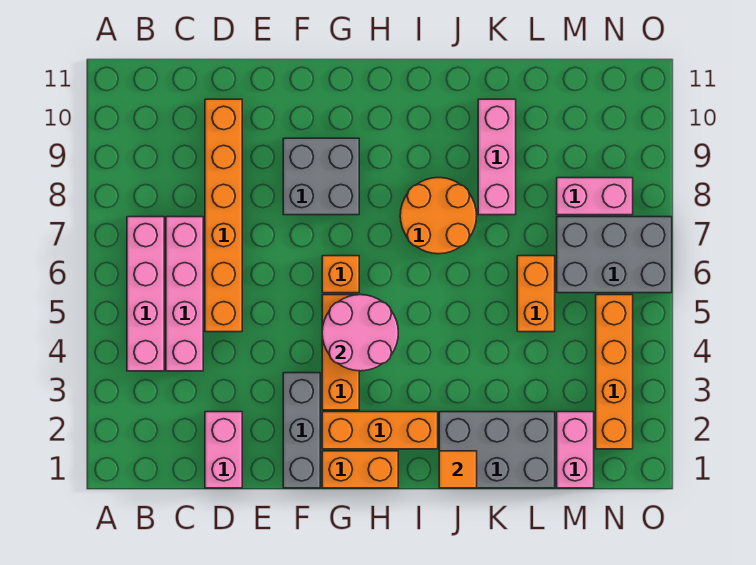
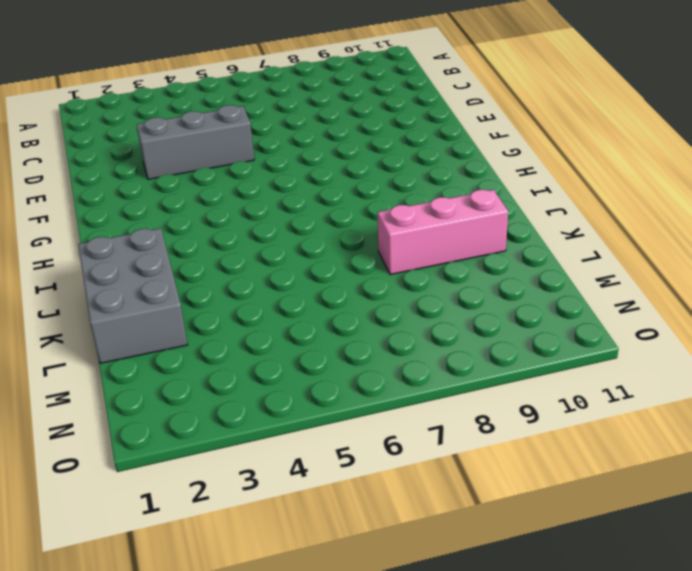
grey 1x3 brick [137,105,254,179] -> grey 1x3 brick moved to [283,373,320,488]
none -> pink 1x4 brick [127,217,164,371]
none -> pink 1x4 brick [166,217,203,371]
none -> pink 1x2 brick [205,412,242,488]

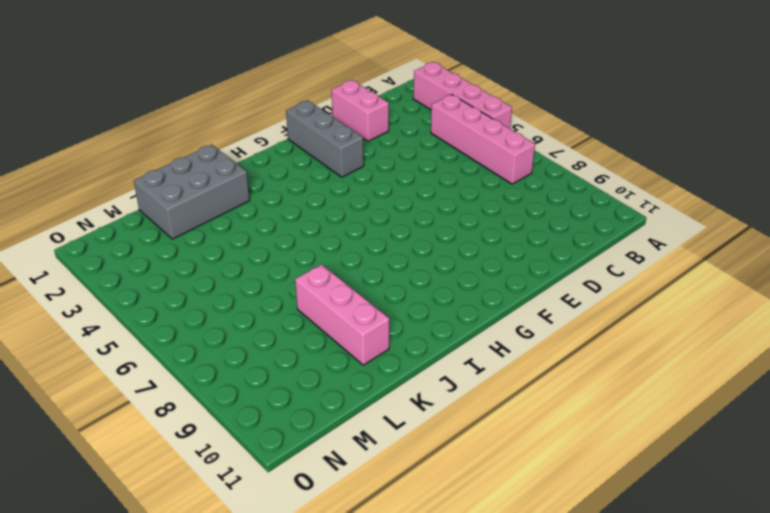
pink 1x4 brick [413,62,512,129] -> pink 1x4 brick moved to [166,217,203,371]
none -> orange 1x6 brick [205,99,242,332]
none -> grey 2x2 brick [283,138,359,215]
none -> orange 1x2 brick [322,451,398,488]

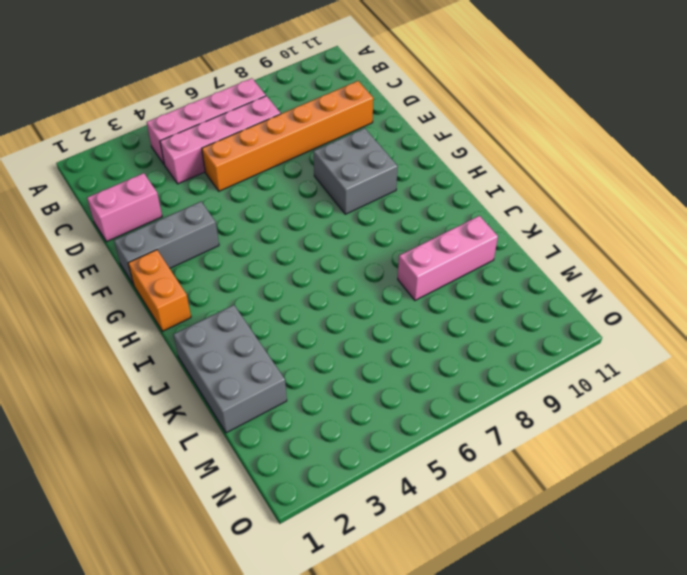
none -> orange 1x3 brick [322,412,438,449]
none -> orange 1x3 brick [322,295,359,410]
none -> orange 1x1 brick [322,256,359,293]

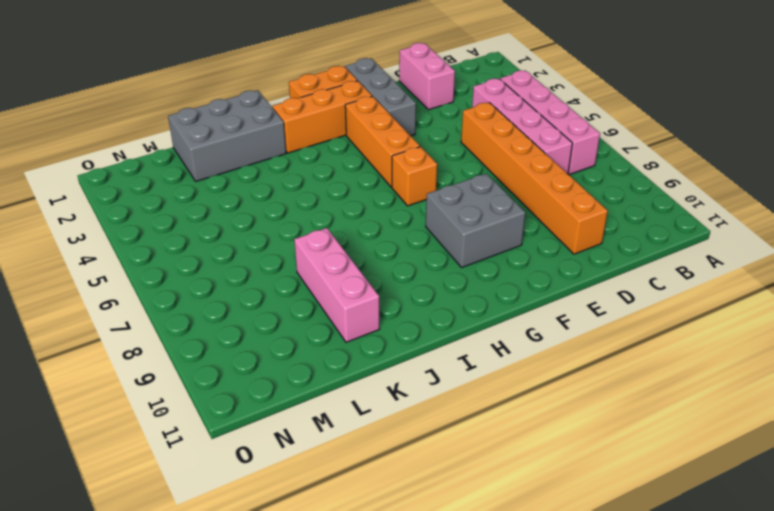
none -> orange 2x2 round brick [400,178,477,254]
none -> orange 1x2 brick [517,256,555,332]
none -> pink 1x2 brick [557,412,594,488]

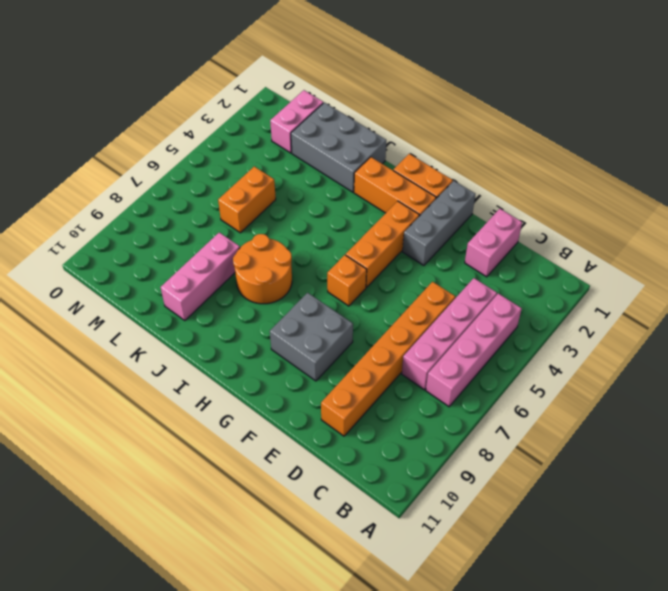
none -> grey 2x3 brick [557,217,672,293]
none -> pink 1x2 brick [557,178,633,215]
none -> orange 1x4 brick [596,295,633,449]

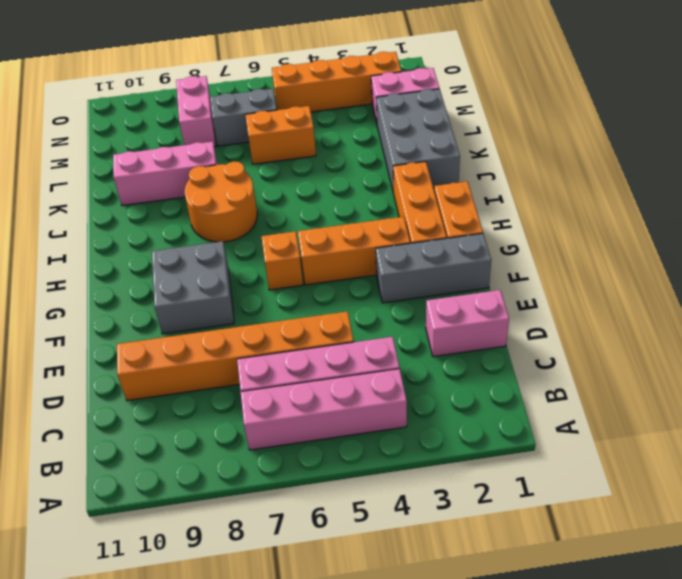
grey 1x2 brick [210,89,277,146] -> grey 2x3 brick [557,217,672,293]
none -> pink 2x2 round brick [322,295,398,371]
none -> orange 1x1 tile [439,451,477,488]

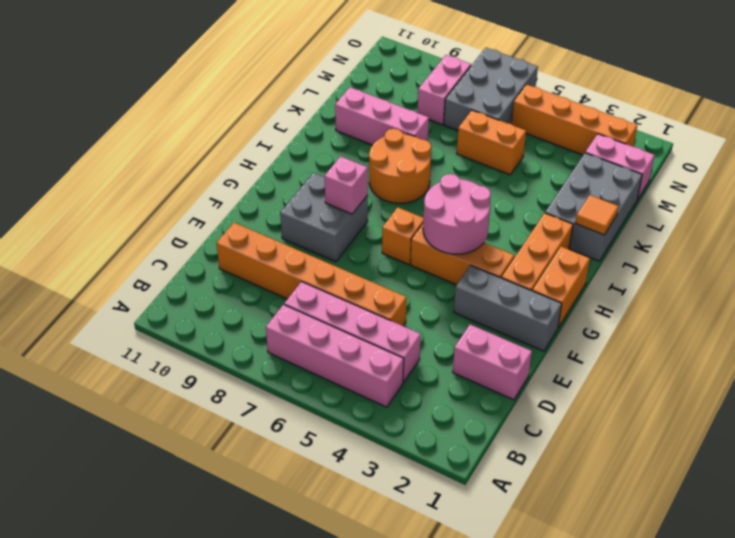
pink 1x1 brick [324,156,368,214] -> none

